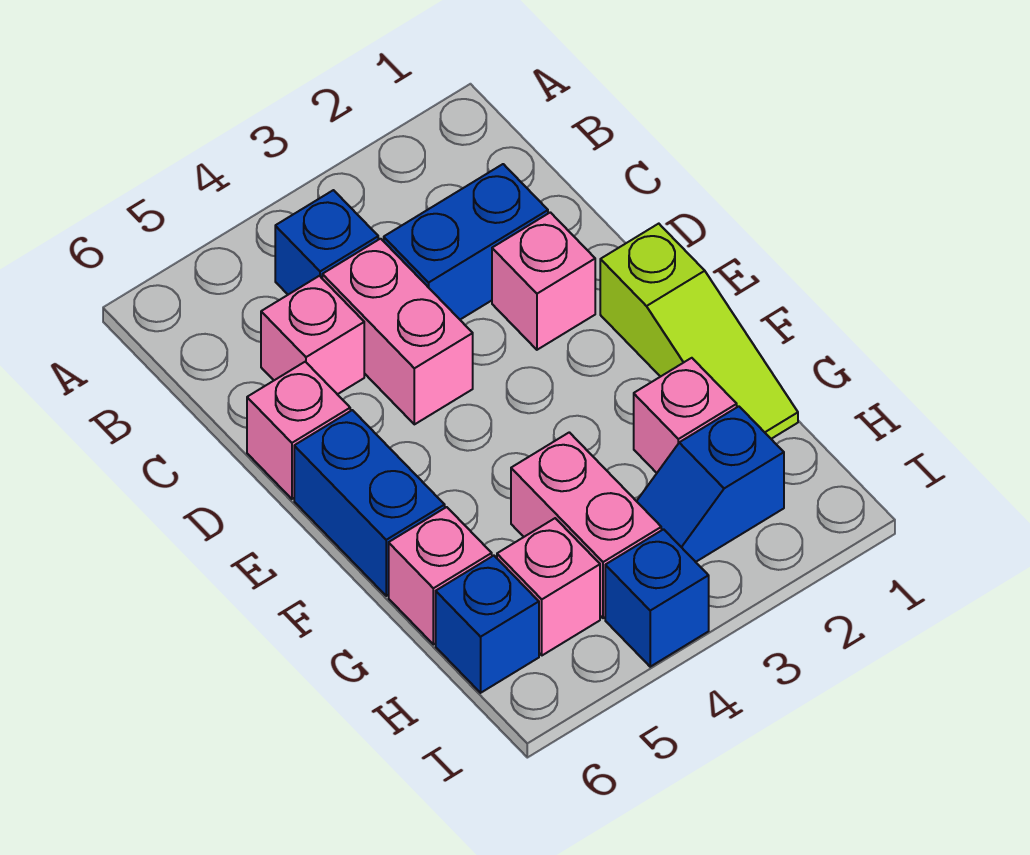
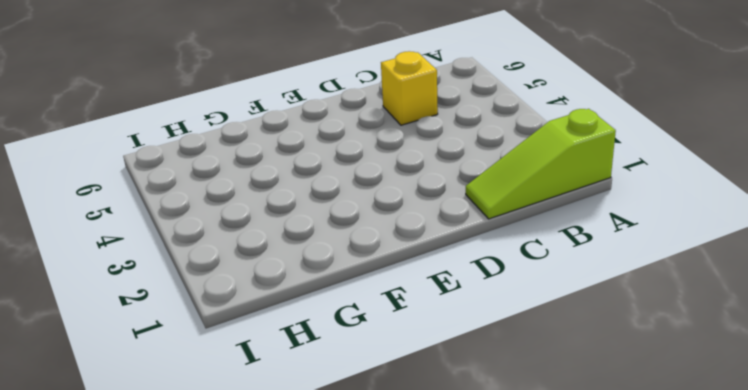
lime 1x3 slope [466,109,616,219] -> lime 1x3 slope moved to [600,224,798,439]
yellow 1x1 brick [381,51,438,125] -> pink 1x1 brick [261,276,364,394]
none -> blue 1x1 brick [275,190,378,295]
none -> blue 1x2 brick [384,164,548,319]
none -> pink 1x2 brick [322,239,473,424]

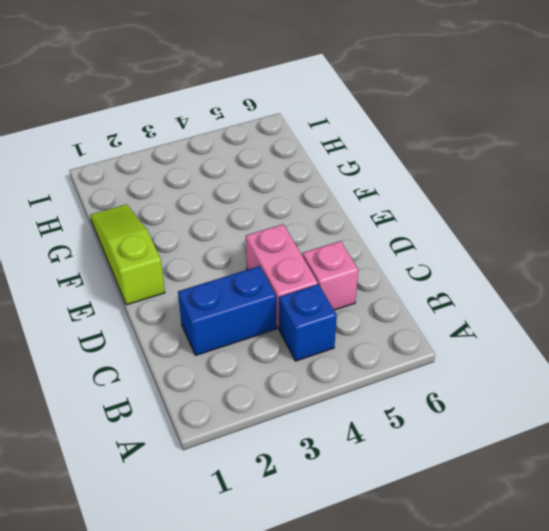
none -> pink 1x1 brick [492,212,595,350]
none -> pink 1x1 brick [247,362,350,499]
none -> blue 1x2 brick [294,410,445,596]

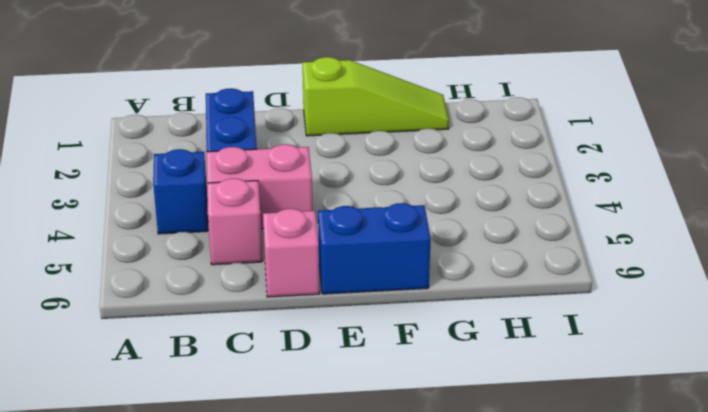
none -> pink 1x1 brick [492,212,595,350]
none -> pink 1x1 brick [634,358,737,473]
none -> pink 1x2 brick [511,432,661,618]

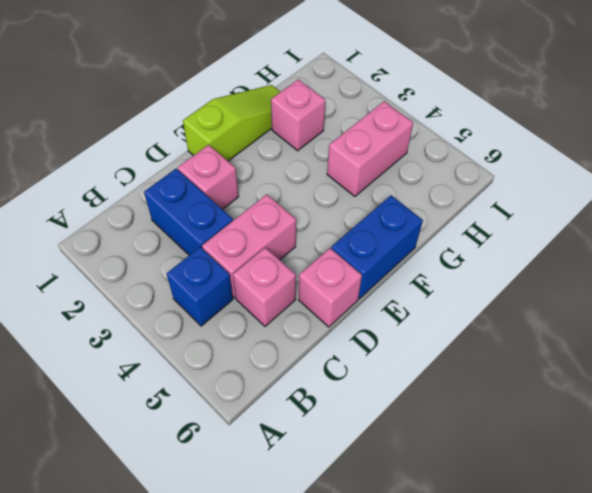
none -> pink 1x1 brick [389,507,492,644]
none -> blue 1x2 slope [637,406,784,562]
none -> pink 1x1 brick [497,518,600,655]

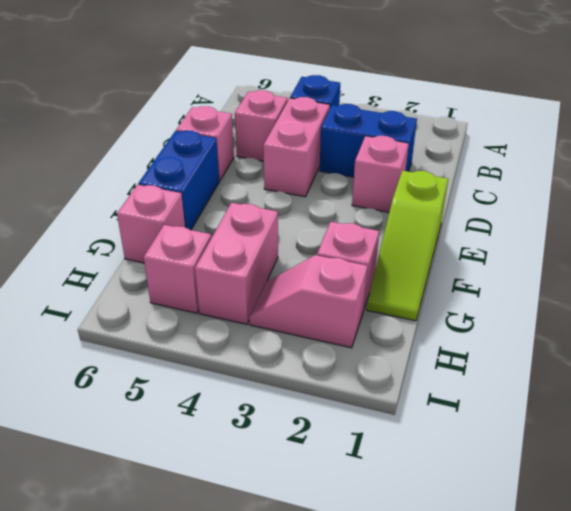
pink 1x2 slope [249,255,368,348] -> blue 1x2 slope [637,406,784,562]
none -> blue 1x1 brick [436,556,539,693]
none -> blue 1x1 brick [605,529,709,667]

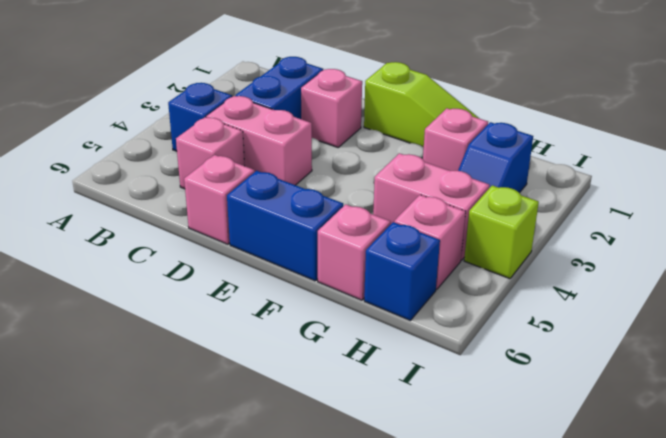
lime 1x1 brick [464,185,539,279] -> blue 1x1 brick [605,529,709,667]

